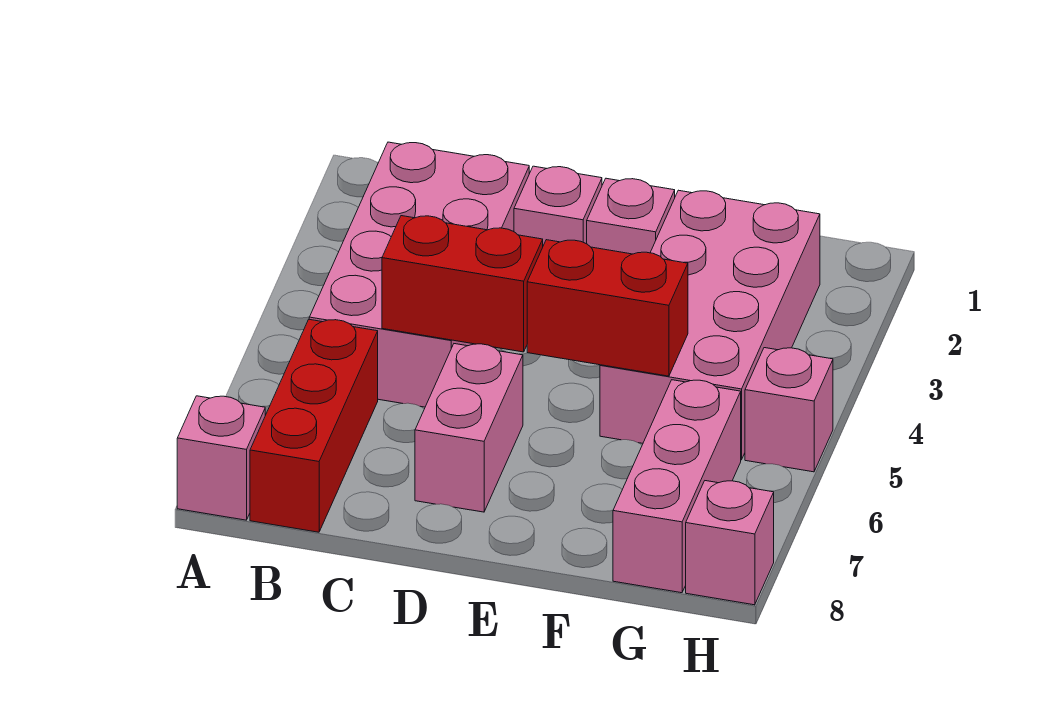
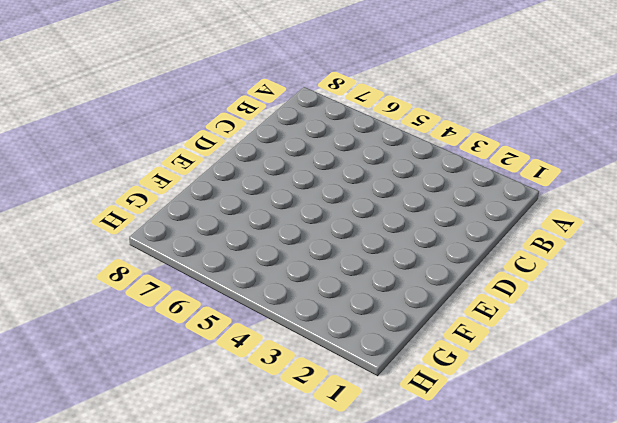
none -> pink 1x1 brick [177,396,265,520]
none -> pink 2x4 brick [309,142,529,407]
none -> red 1x3 brick [250,319,378,532]

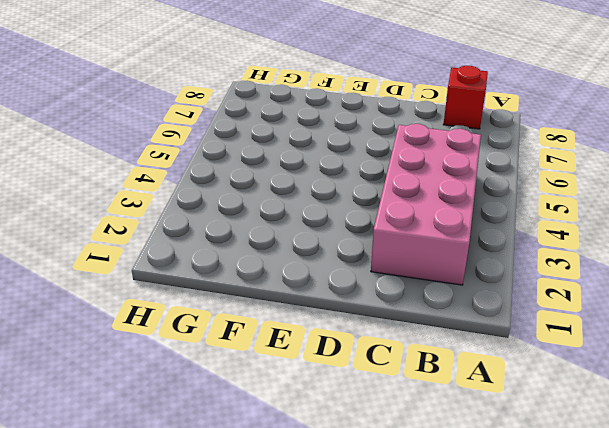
red 1x1 brick [443,66,488,129] -> red 1x3 brick [250,319,378,532]
none -> pink 1x1 brick [177,396,265,520]
none -> pink 1x1 brick [514,166,602,246]
none -> pink 1x2 brick [415,344,523,512]

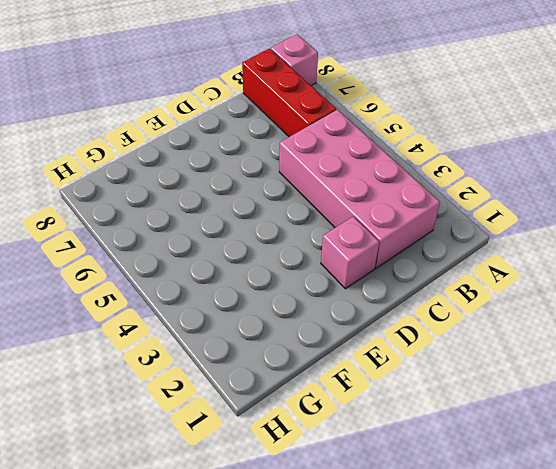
none -> pink 1x2 brick [415,344,523,512]
none -> pink 1x1 brick [587,178,675,254]
none -> pink 2x4 brick [600,190,820,460]

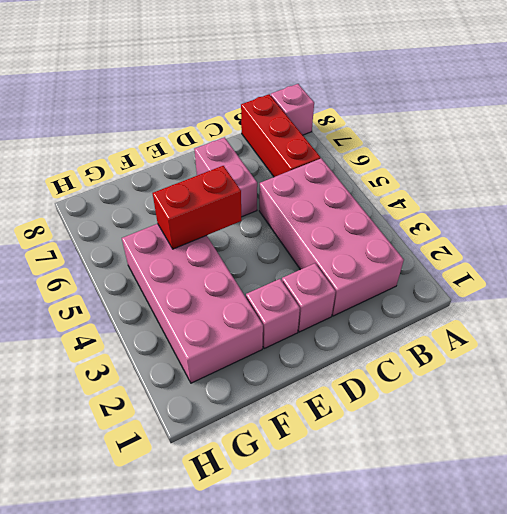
none -> pink 1x3 brick [613,380,741,593]
none -> pink 1x1 brick [745,348,833,472]
none -> pink 1x1 brick [686,481,774,605]

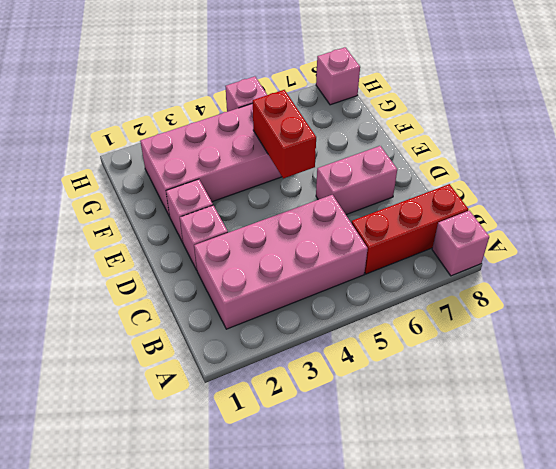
none -> pink 1x3 brick [613,380,741,593]
none -> red 1x2 brick [382,216,543,352]

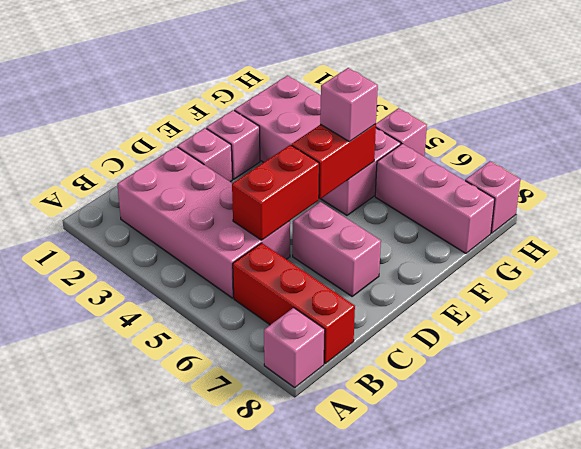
pink 1x1 brick [320,68,378,142] -> none

